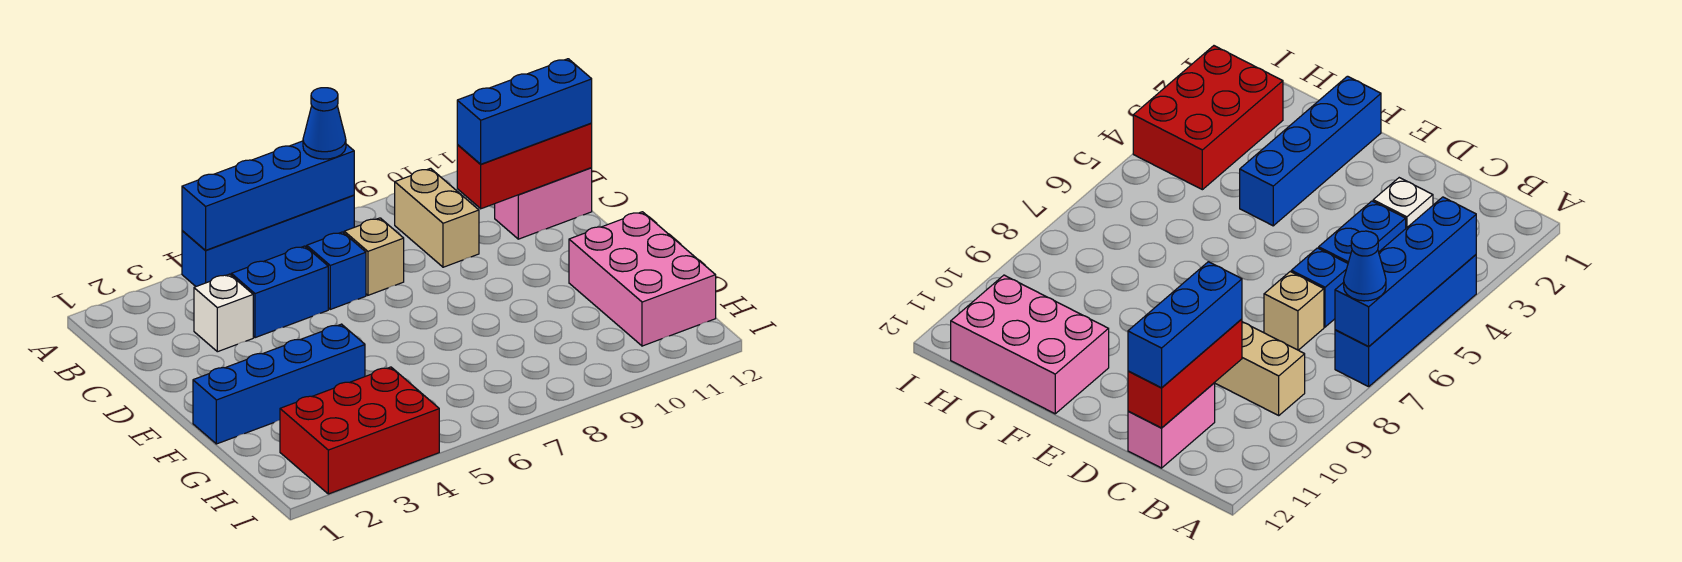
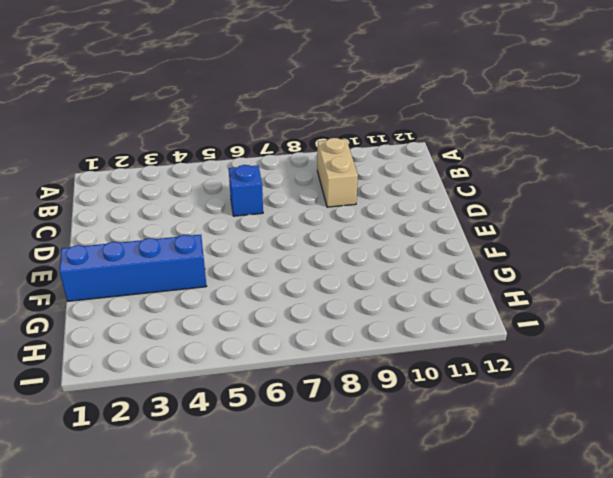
none -> blue 1x4 brick [182,195,354,286]
none -> white 1x1 brick [194,274,253,352]
none -> blue 1x2 brick [231,246,328,338]

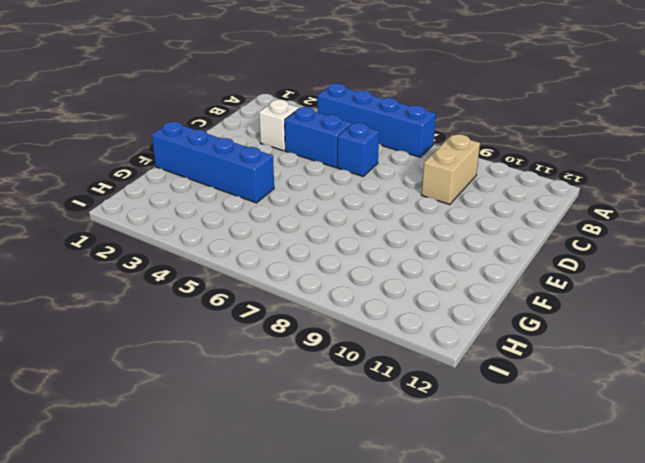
none -> tan 1x1 brick [344,218,404,295]
none -> pink 1x2 brick [495,168,592,239]
none -> pink 2x3 brick [569,212,716,346]

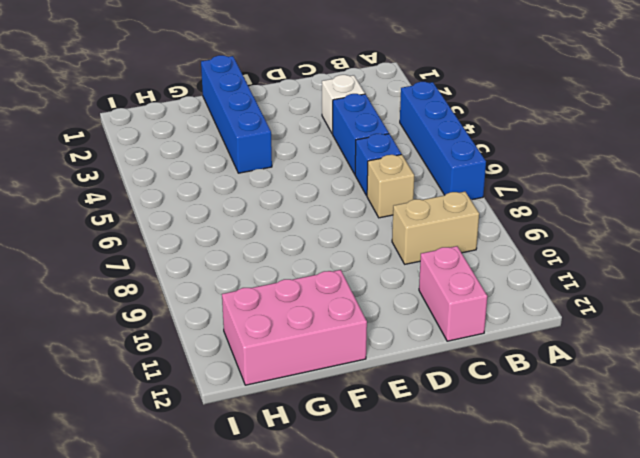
none -> red 2x3 brick [280,367,439,494]
none -> blue 1x4 brick [182,141,354,250]
none -> red 1x3 brick [457,123,592,209]

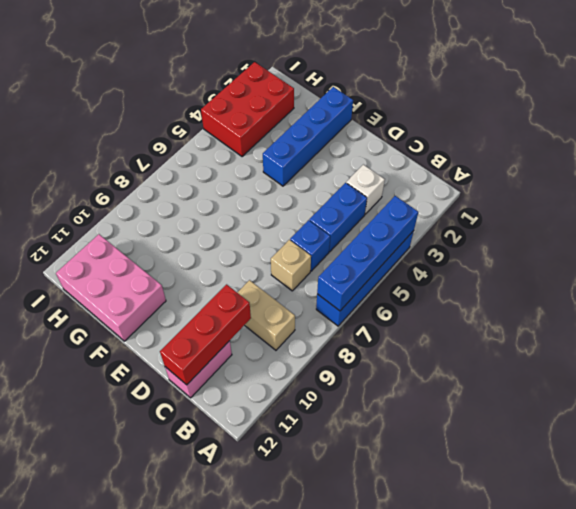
none -> blue 1x1 cone [303,88,346,159]
none -> blue 1x3 brick [457,59,592,164]

